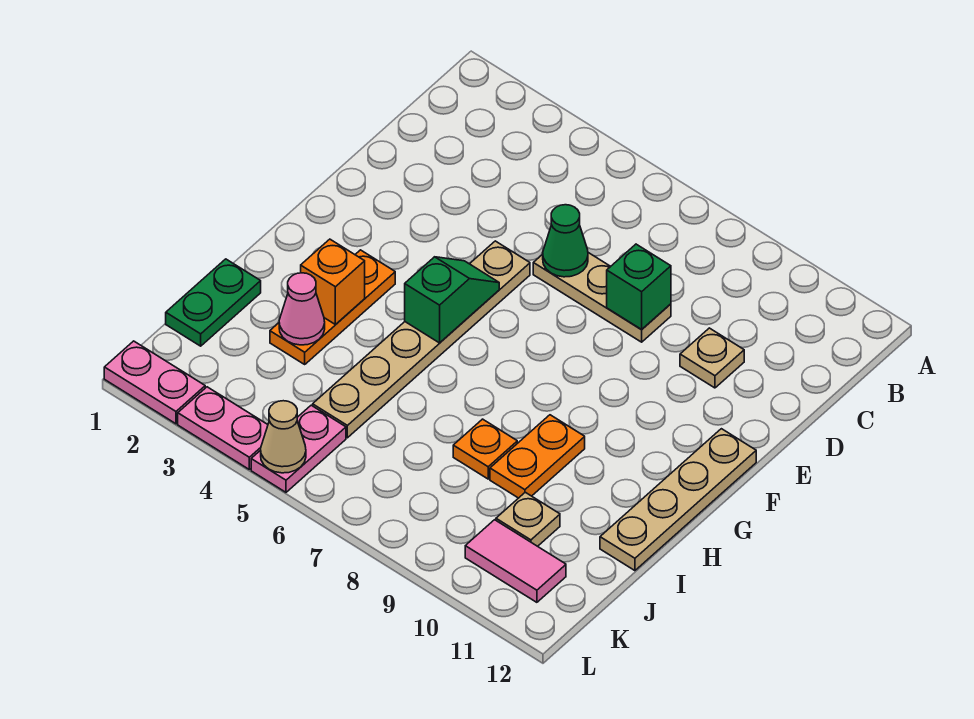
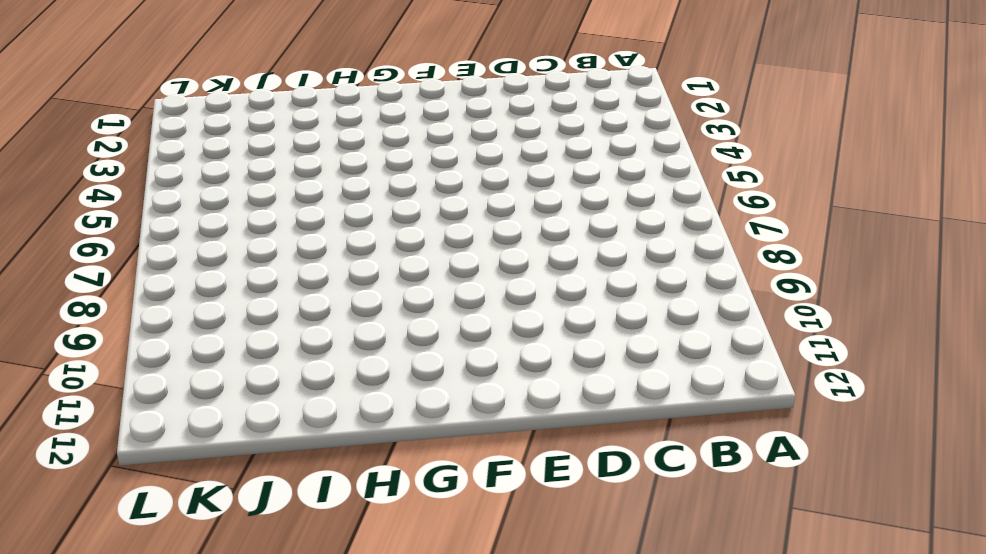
none -> tan 1x3 plate [533,253,671,342]
none -> tan 1x1 plate [680,328,744,388]
none -> tan 1x6 plate [313,241,530,438]

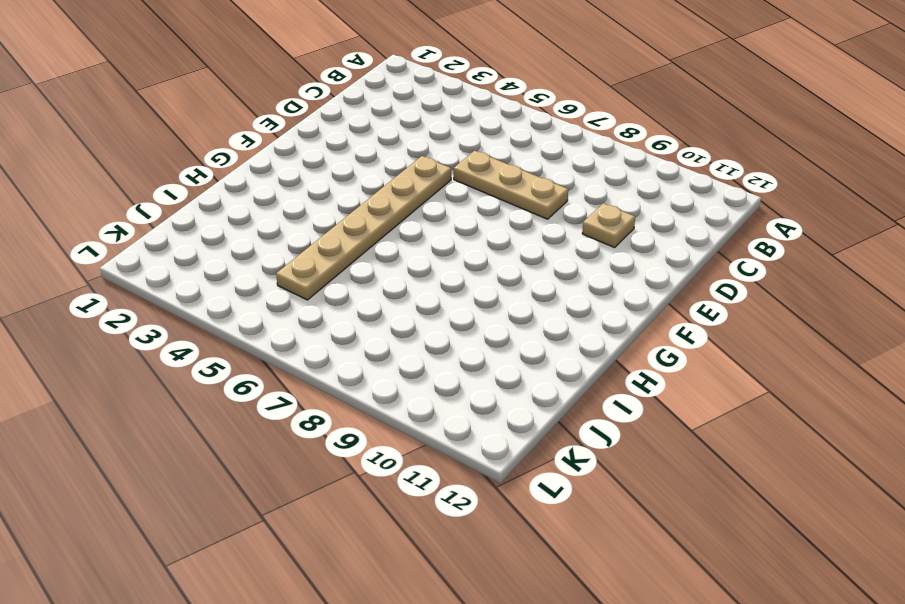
none -> tan 1x4 plate [600,429,756,571]
none -> orange 1x3 plate [270,250,395,364]
none -> orange 1x2 plate [490,415,585,498]

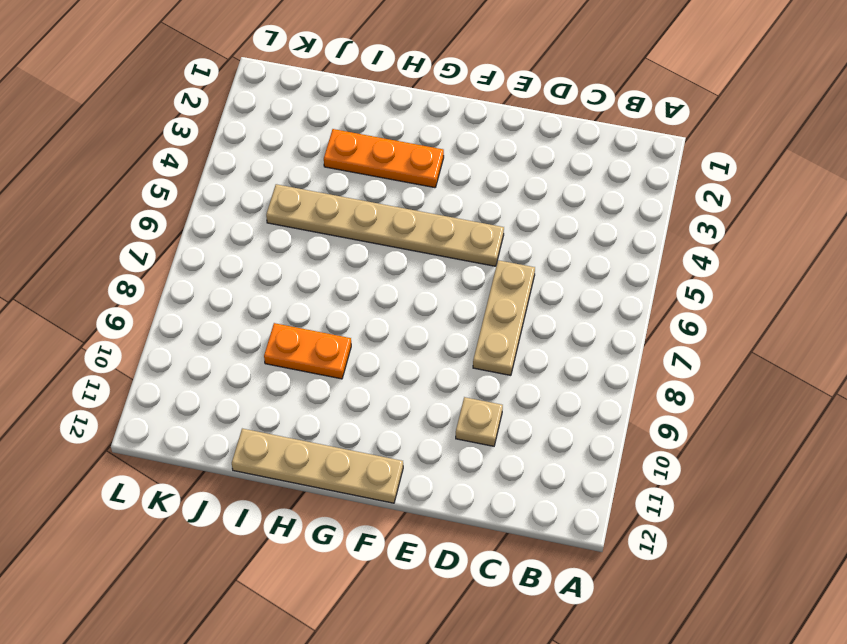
none -> green 1x2 plate [166,259,261,346]
none -> orange 1x1 plate [453,419,517,479]
none -> tan 1x1 plate [496,492,560,546]

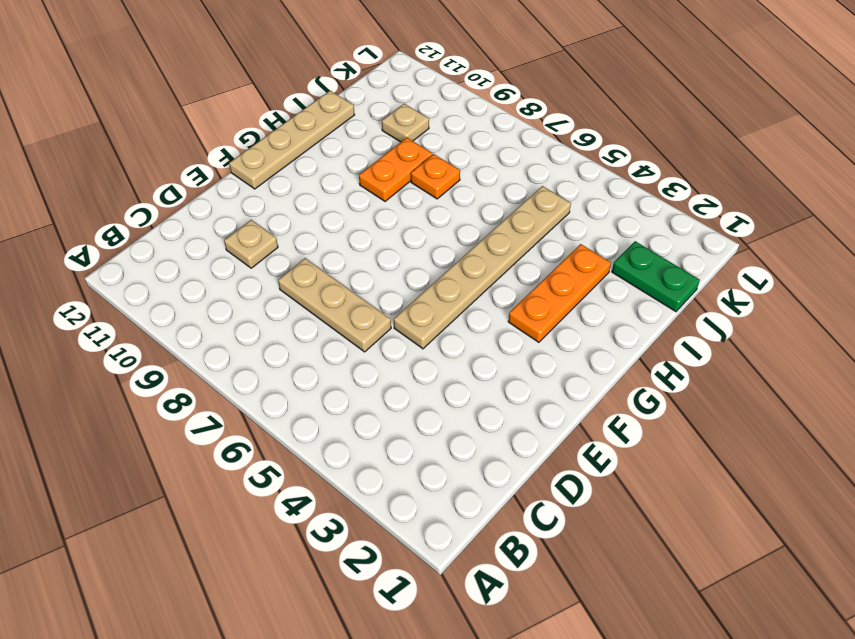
green 1x2 plate [612,241,700,312] -> green 1x2 plate turned to [166,259,261,346]
none -> pink 1x2 plate [251,405,346,492]
none -> pink 1x2 tile [465,520,566,602]
none -> pink 1x2 plate [104,341,205,424]

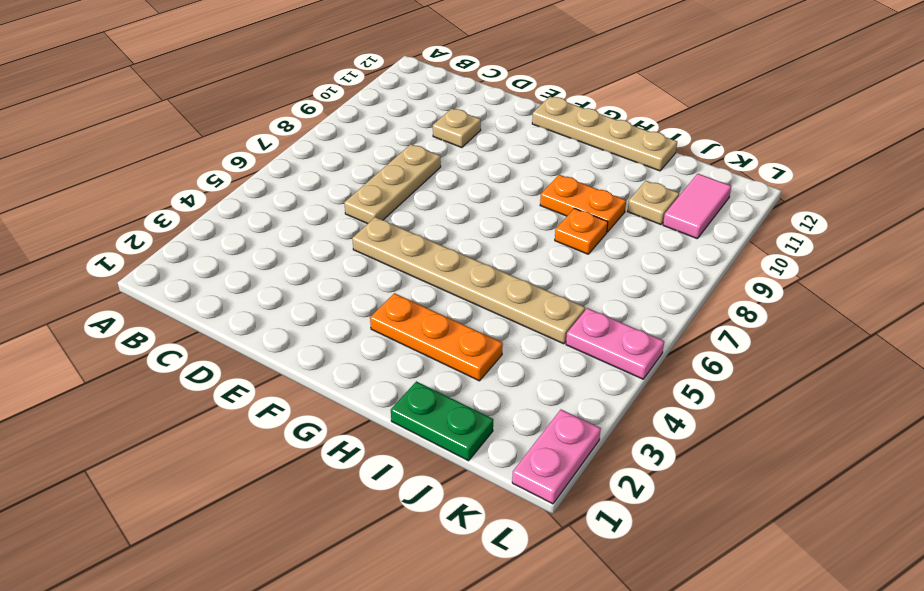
none -> pink 1x2 plate [178,387,268,469]
none -> green 1x1 cone [543,205,588,277]
none -> green 1x1 brick [607,244,671,330]

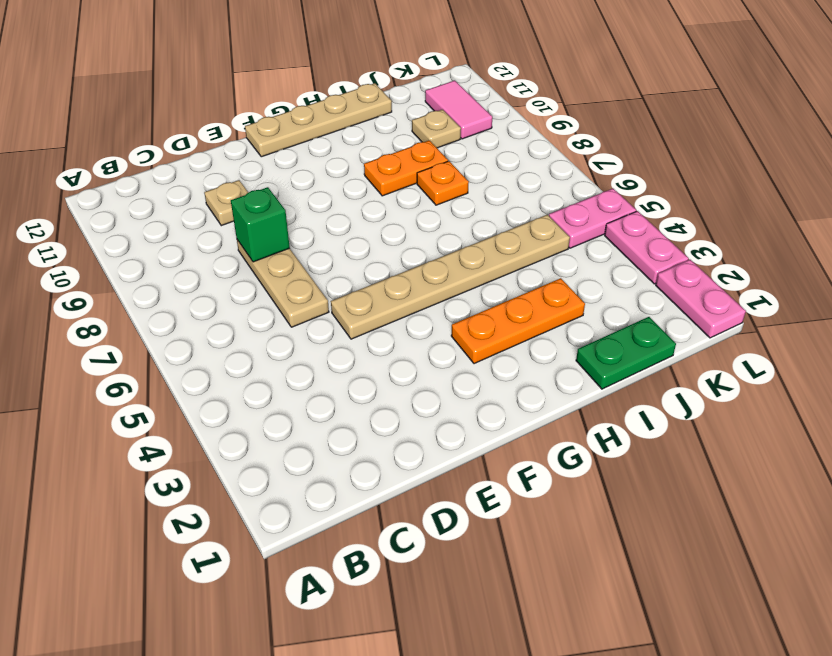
none -> green 1x1 cone [543,205,588,277]
none -> green 1x2 slope [405,257,499,343]
none -> orange 1x1 brick [301,239,365,325]

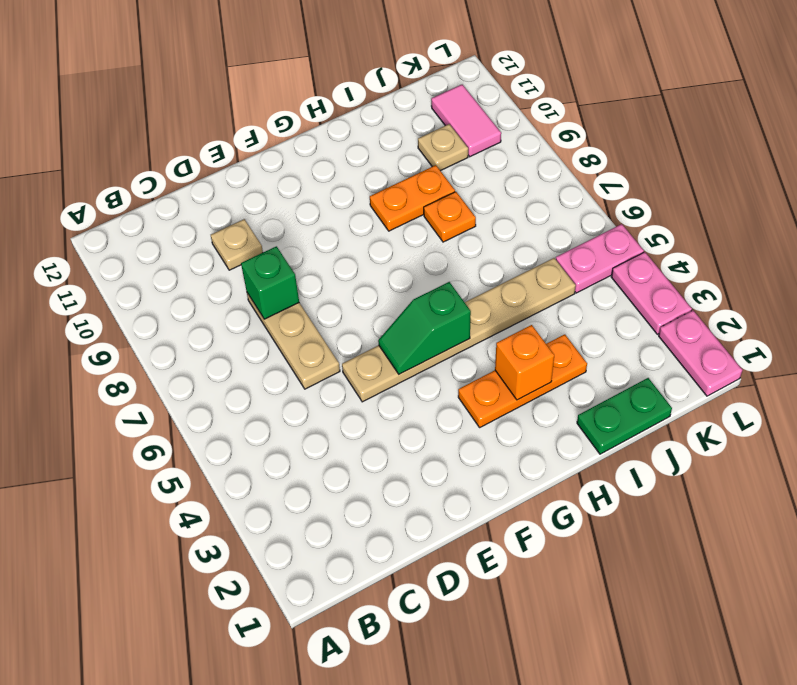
none -> tan 1x4 plate [600,429,756,571]
none -> green 1x1 cone [543,205,588,277]
none -> pink 1x1 cone [279,273,325,345]

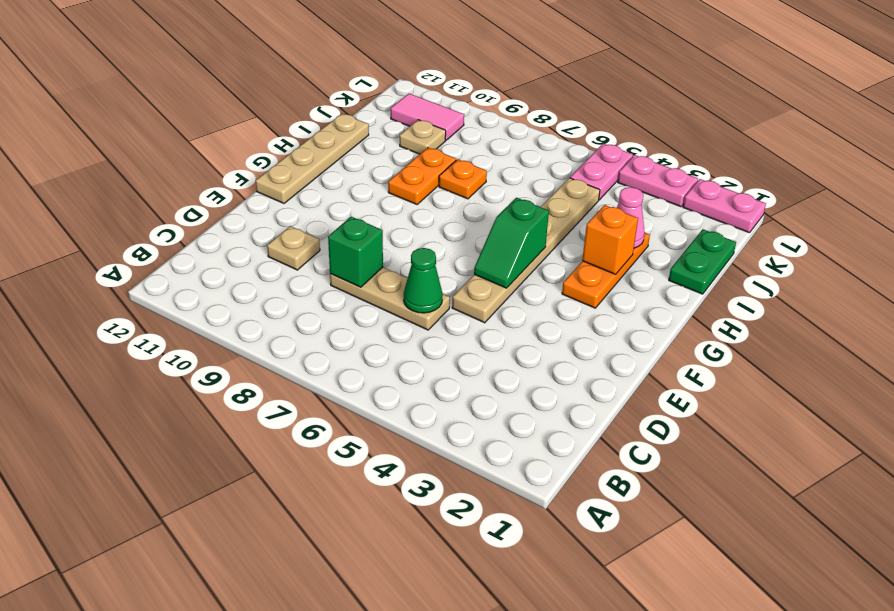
none -> tan 1x1 cone [261,401,306,473]

